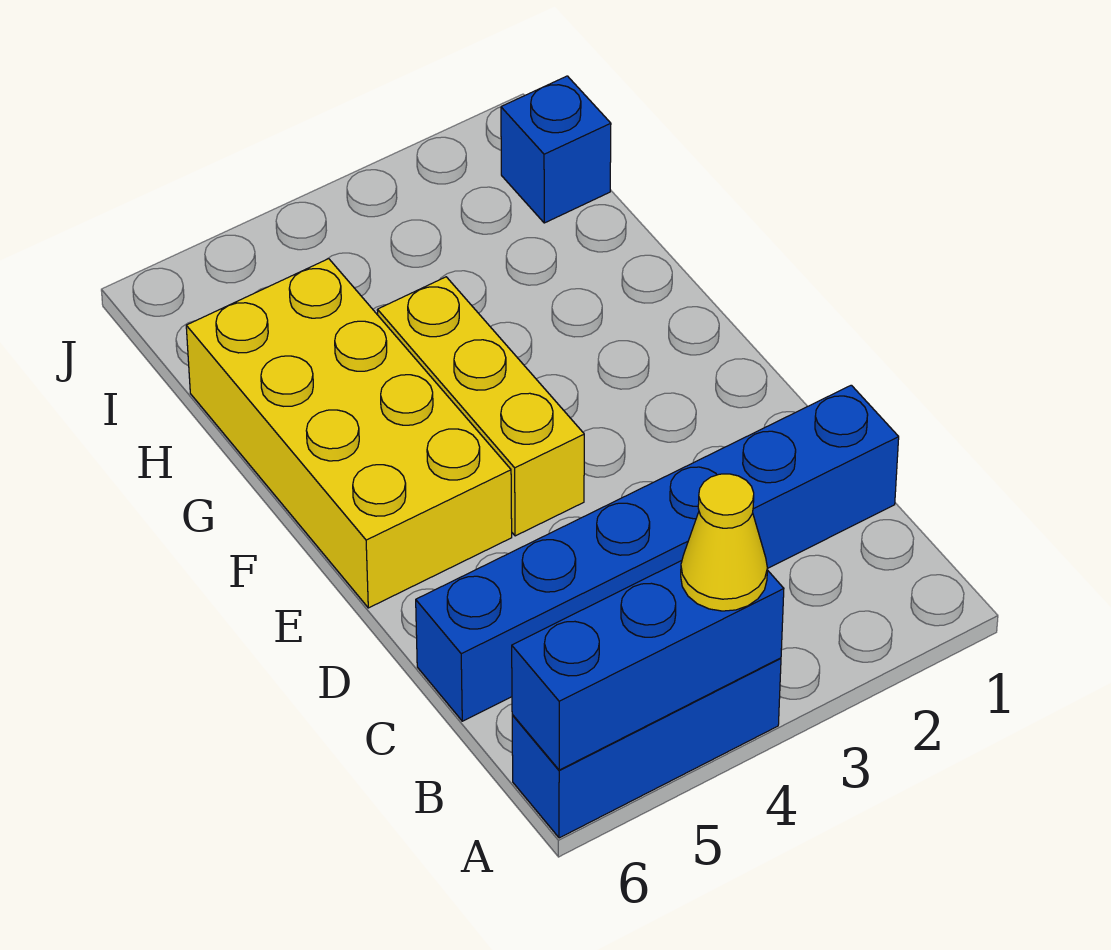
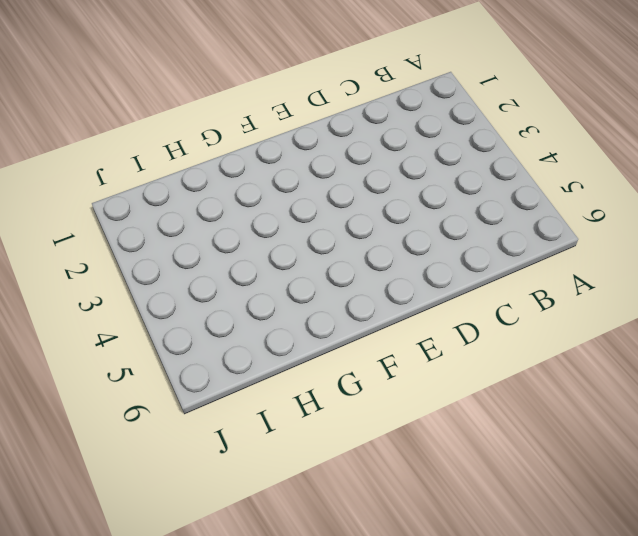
none -> blue 1x3 brick [512,658,781,838]
none -> blue 1x6 brick [416,385,899,721]

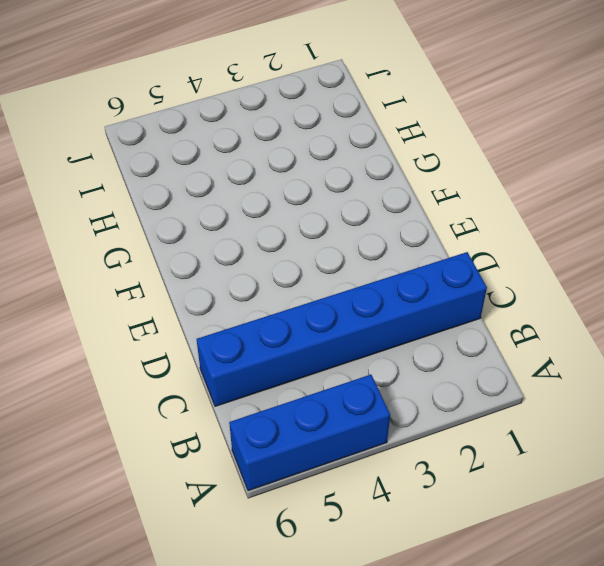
none -> yellow 1x3 brick [377,277,584,536]
none -> yellow 2x4 brick [186,259,512,608]

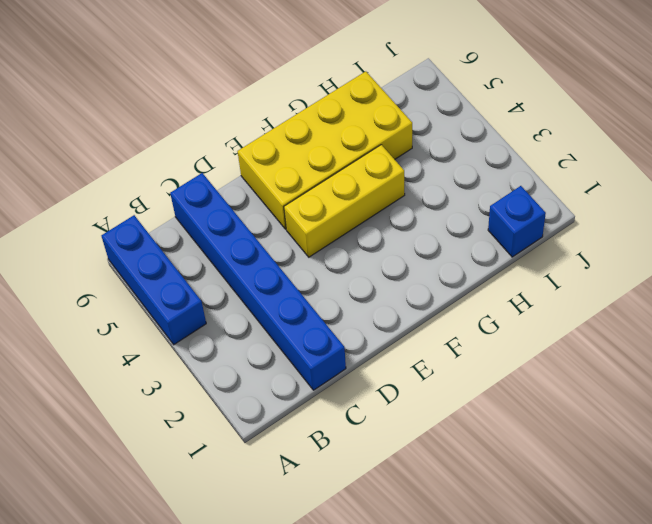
none -> blue 1x3 brick [512,561,784,770]
none -> yellow 1x1 cone [681,474,767,611]

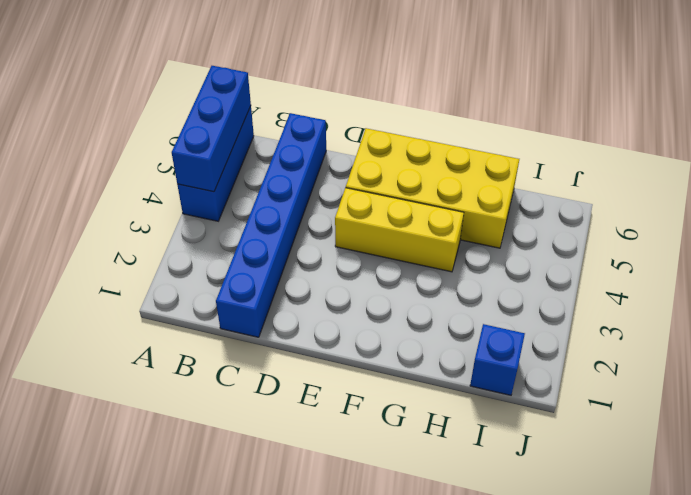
none -> yellow 1x1 cone [681,474,767,611]

